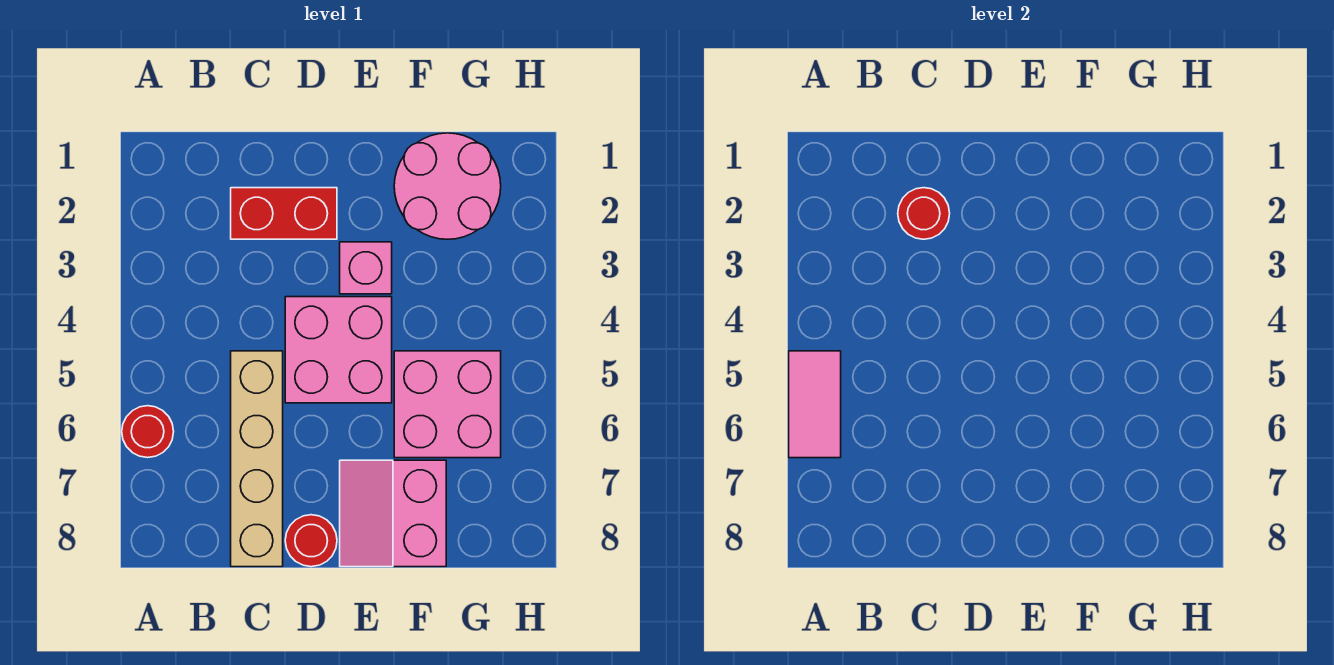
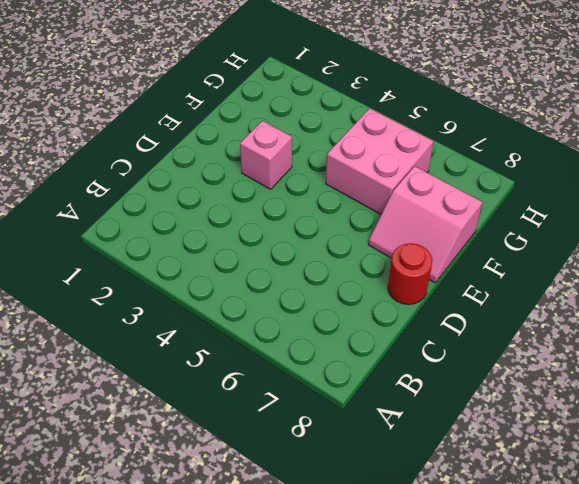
none -> red 1x1 round brick [122,406,174,458]
none -> red 1x2 brick [231,188,337,239]

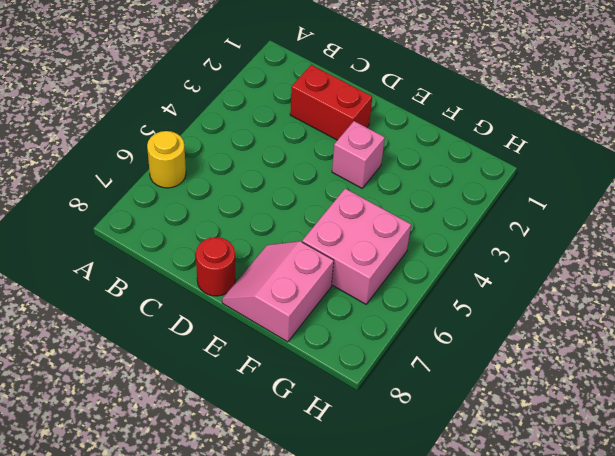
yellow 1x1 round brick [147,131,186,188] -> red 1x1 round brick [122,406,174,458]
none -> tan 1x4 brick [231,351,283,567]
none -> pink 2x2 brick [285,297,392,403]

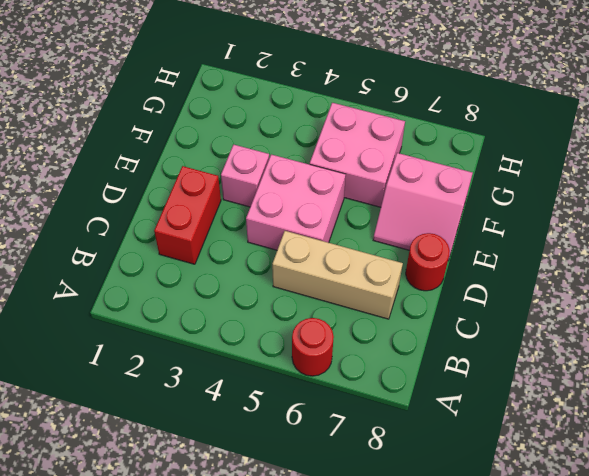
tan 1x3 brick [272,231,403,319] -> tan 1x4 brick [231,351,283,567]
none -> pink 2x2 round brick [394,133,501,239]
none -> pink 1x2 tile [789,351,841,458]

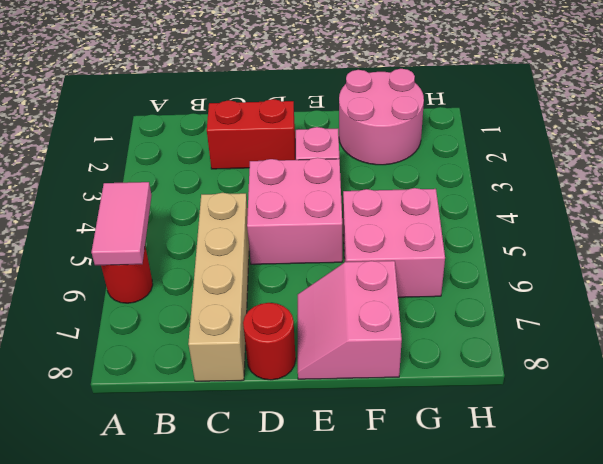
none -> red 1x1 round brick [898,188,950,239]

